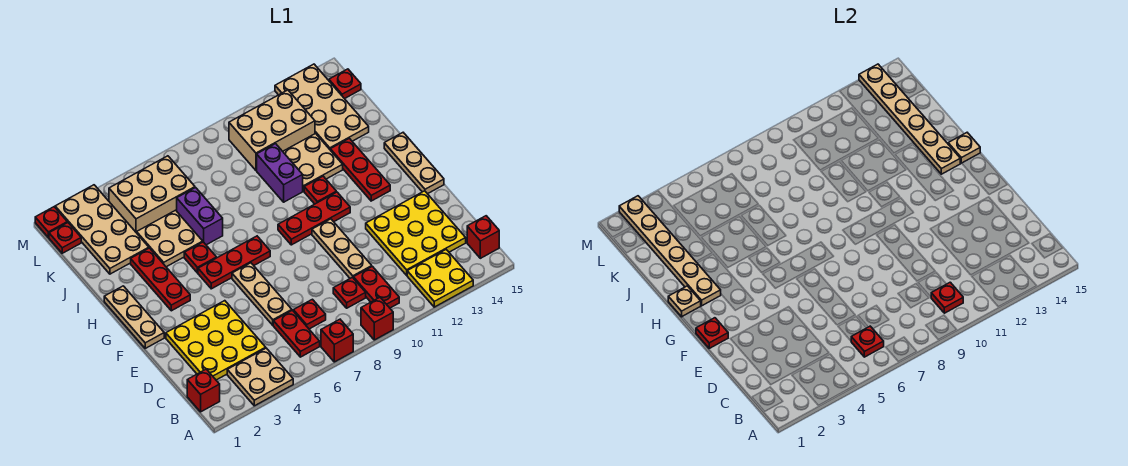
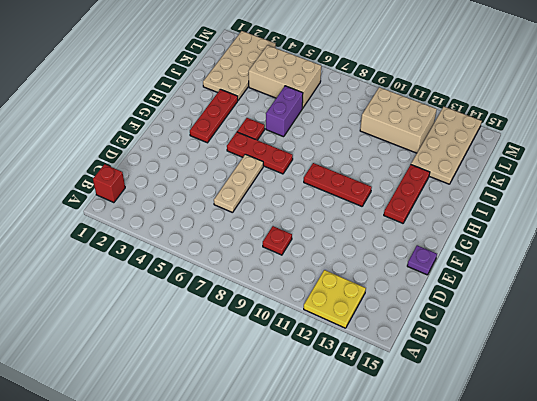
purple 1x1 plate [407,245,437,275] -> none
none -> tan 2x2 plate [227,348,293,406]
none -> red 1x1 brick [321,319,353,362]
none -> red 1x1 brick [361,297,393,340]
none -> red 1x2 plate [273,310,320,357]

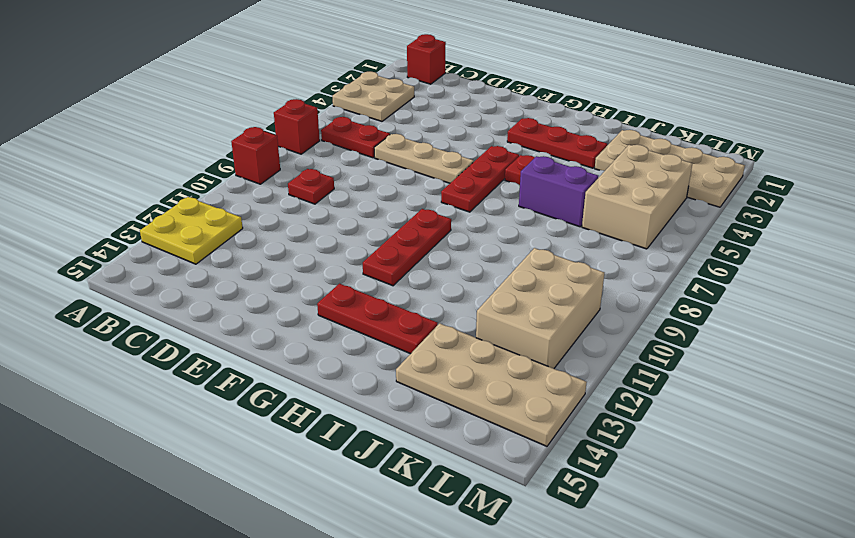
none -> red 1x2 plate [353,266,399,308]
none -> red 1x1 brick [467,216,499,258]
none -> yellow 3x3 plate [166,301,266,380]
none -> red 1x1 plate [293,299,326,329]

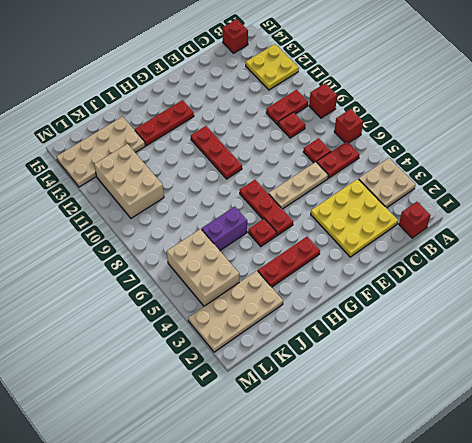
none -> yellow 3x3 plate [366,191,466,275]
none -> tan 1x3 plate [312,219,372,278]
none -> tan 1x3 plate [104,286,164,348]
none -> tan 1x3 plate [384,133,444,194]

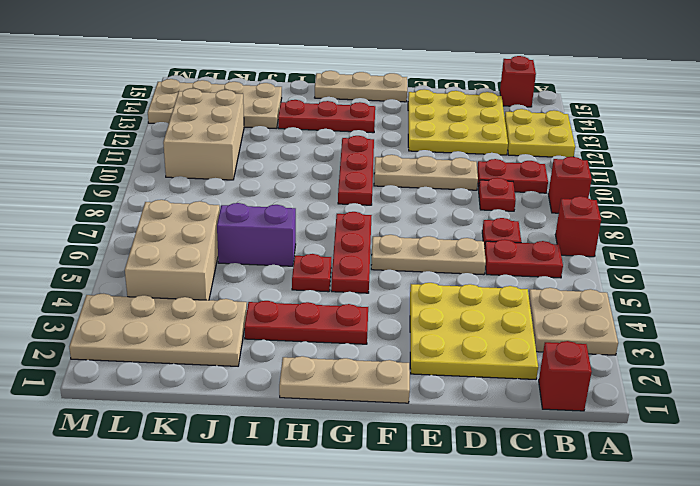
none -> red 1x1 plate [304,176,336,204]
none -> tan 2x2 plate [137,210,203,267]
none -> purple 1x2 brick [257,144,303,202]
none -> tan 2x2 plate [283,134,343,191]

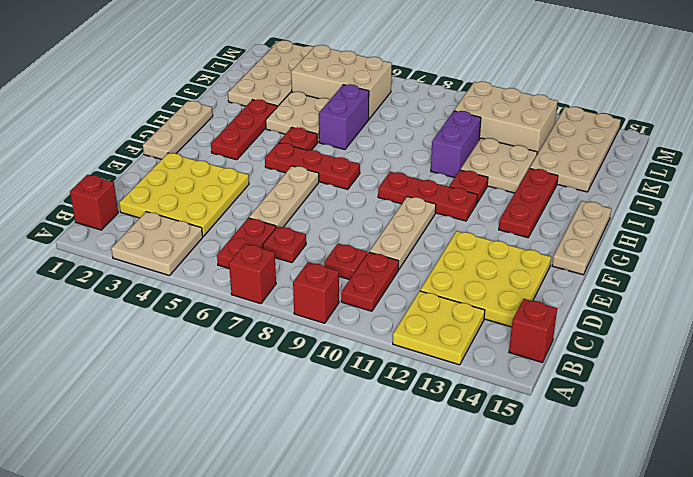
none -> red 1x1 plate [49,223,81,253]
none -> red 1x1 plate [329,69,361,99]
none -> red 1x1 plate [35,207,67,238]
none -> red 1x1 plate [851,326,884,357]

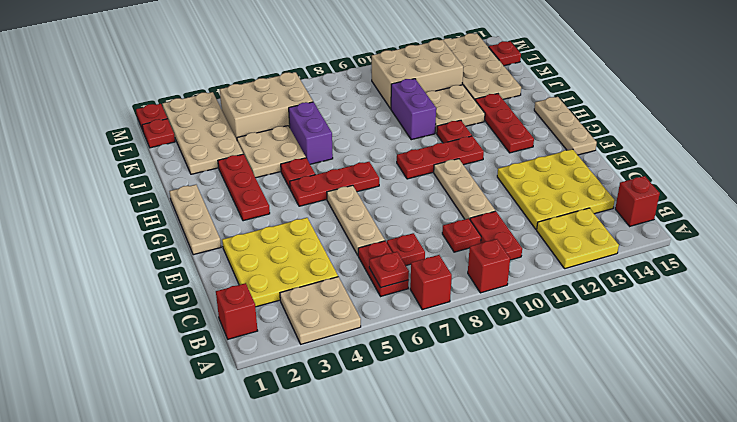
none -> red 1x1 plate [931,282,963,313]
none -> red 1x1 plate [696,318,728,348]
none -> tan 1x1 plate [668,286,701,317]
none -> tan 1x6 plate [619,196,721,306]

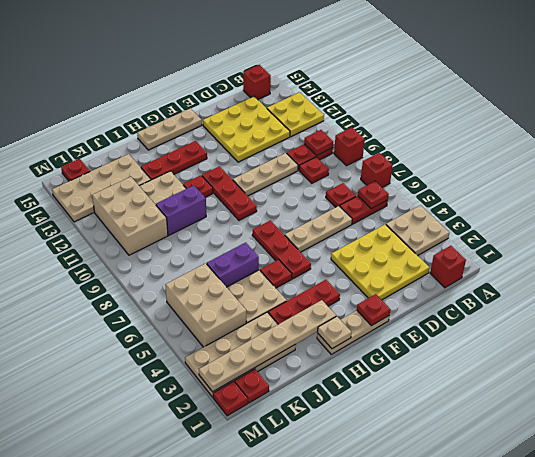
none -> tan 1x6 plate [859,64,960,174]
none -> tan 1x1 plate [948,133,980,163]

